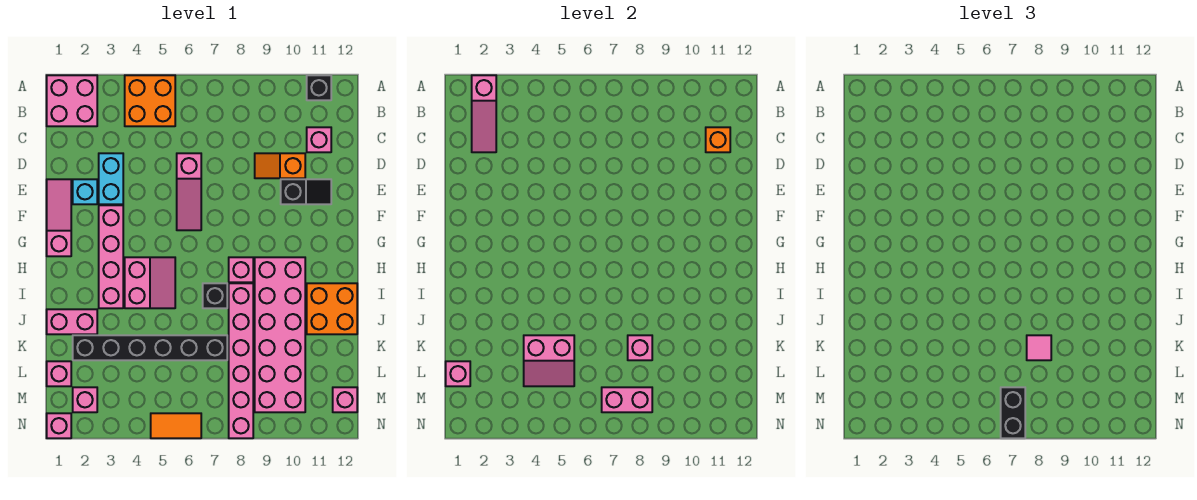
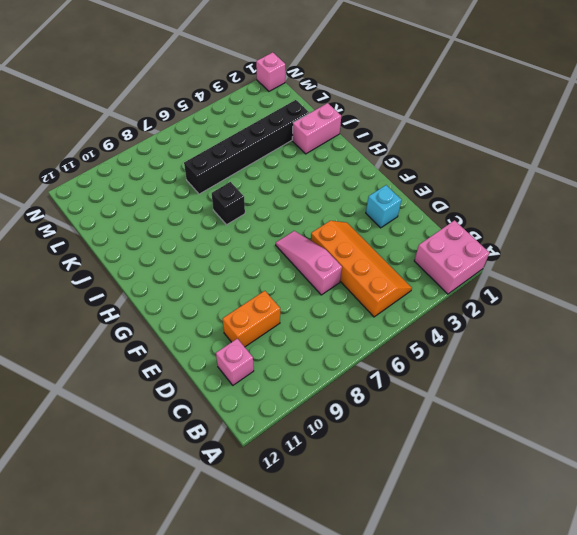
orange 2x4 slope [311,221,412,317] -> orange 2x2 brick [125,75,175,126]
orange 1x2 brick [223,291,280,347] -> orange 1x2 slope [255,153,305,178]
none -> black 1x1 brick [307,75,331,100]
none -> cyan 1x2 brick [99,153,123,204]
none -> pink 1x3 slope [47,179,71,256]
none -> black 1x2 slope [281,179,331,204]

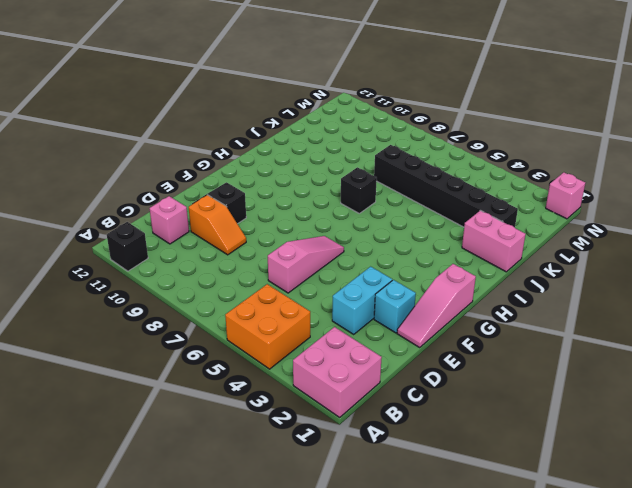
none -> pink 1x4 brick [99,205,123,308]
none -> pink 2x2 slope [125,257,175,308]
none -> pink 1x1 brick [229,257,253,282]
none -> pink 2x6 brick [255,257,305,412]

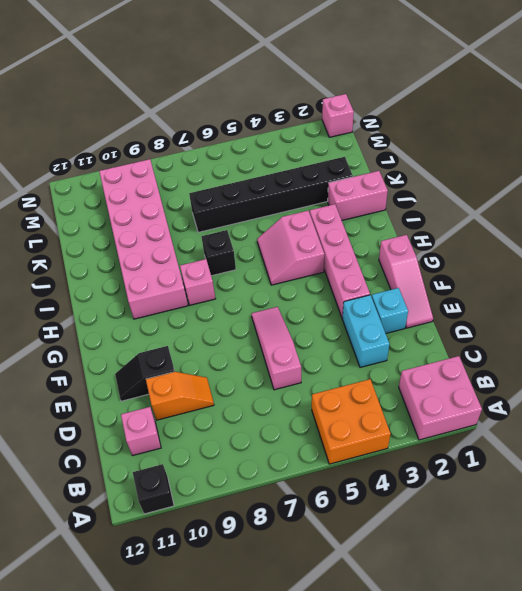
none -> pink 1x6 brick [229,283,253,438]
none -> orange 2x2 brick [307,283,357,334]
none -> pink 1x1 brick [47,361,71,386]
none -> pink 1x1 brick [73,387,97,412]

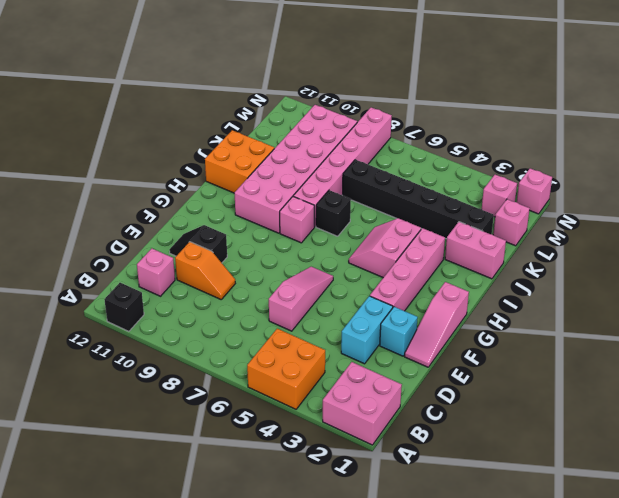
none -> pink 1x1 brick [333,387,357,412]
none -> orange 1x2 tile [151,413,201,438]
none -> pink 1x3 slope [472,75,496,152]
none -> orange 1x1 brick [706,127,730,152]

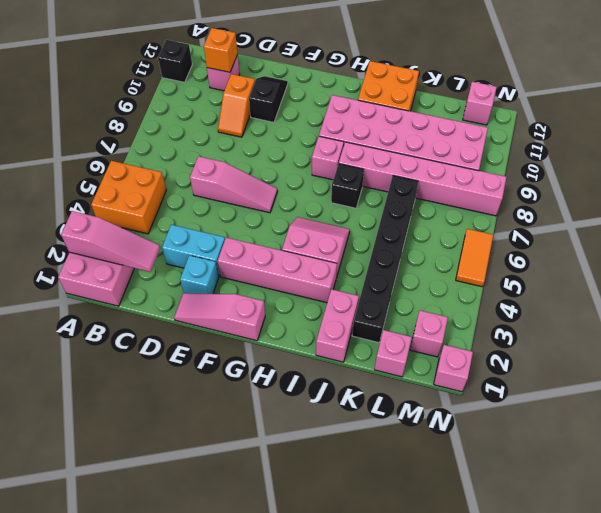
none -> pink 2x2 slope [524,335,574,386]
none -> pink 1x1 brick [628,335,652,360]
none -> pink 1x1 brick [446,361,470,386]
none -> pink 1x2 brick [602,387,652,412]

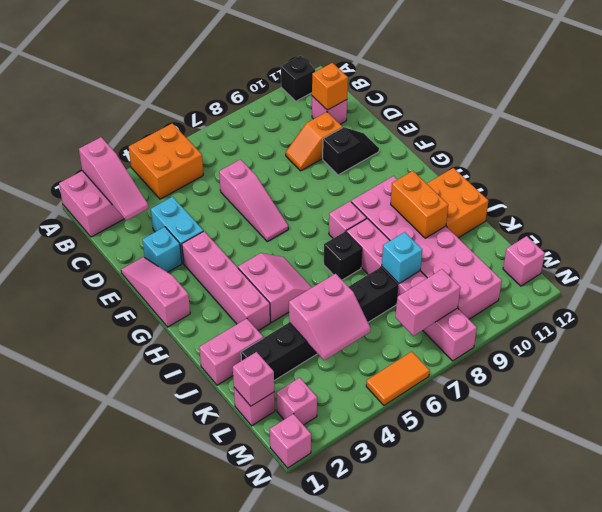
orange 1x2 brick [391,171,448,238] -> none
cyan 1x1 brick [382,232,422,283] -> pink 1x1 brick [628,335,652,360]
none -> pink 1x1 tile [1027,335,1051,360]
none -> black 1x2 brick [1001,387,1025,438]

